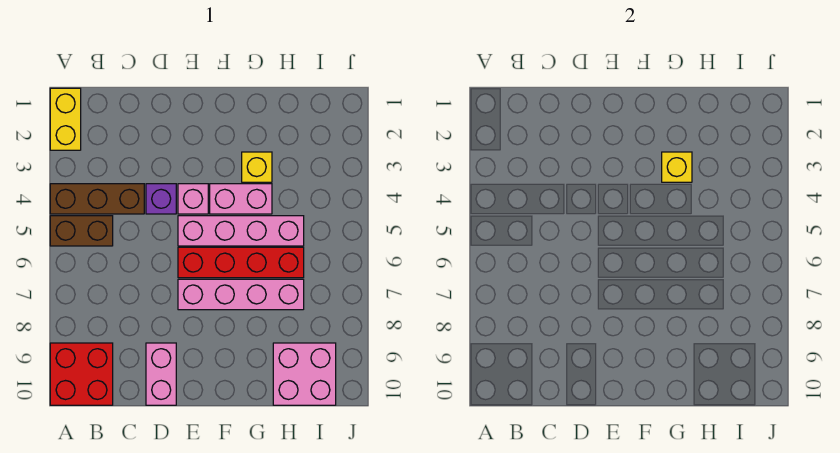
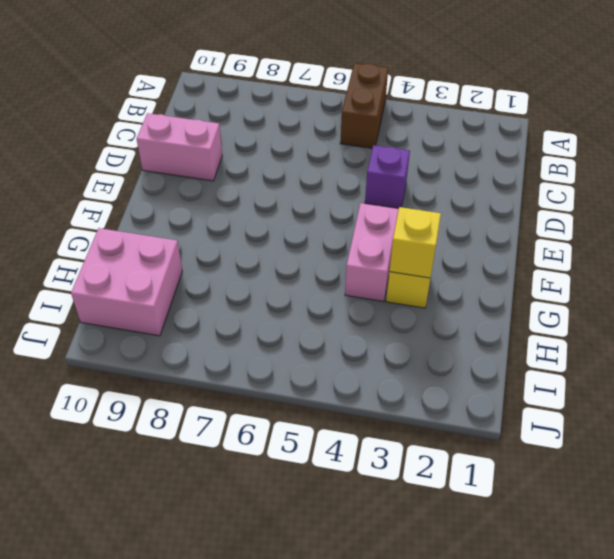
none -> yellow 1x2 brick [50,88,81,150]
none -> brown 1x3 brick [50,184,144,214]
none -> red 2x2 brick [50,343,113,405]

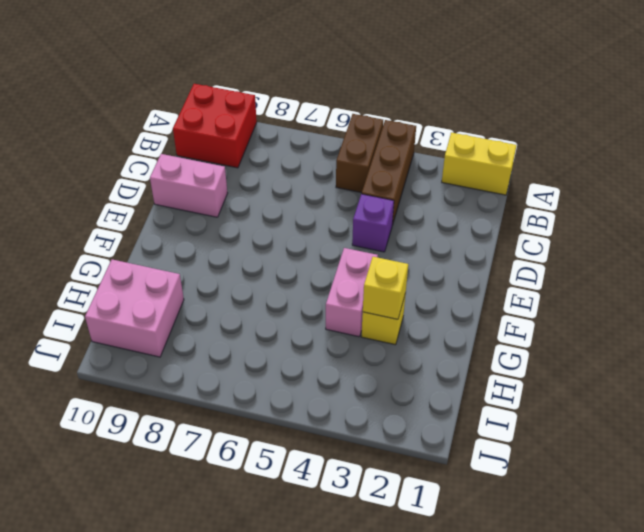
none -> pink 1x1 brick [178,184,208,214]
none -> pink 1x4 brick [178,216,304,246]
none -> red 1x4 brick [178,247,304,278]

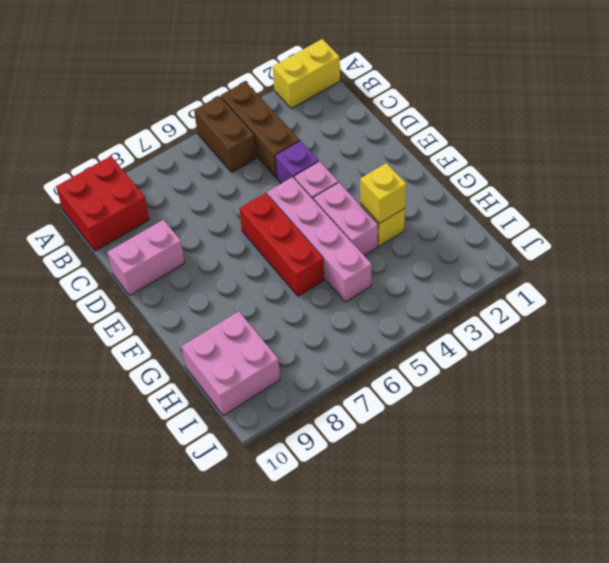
red 1x3 brick [239,193,324,296] -> red 1x4 brick [178,247,304,278]
none -> pink 1x4 brick [178,279,304,310]

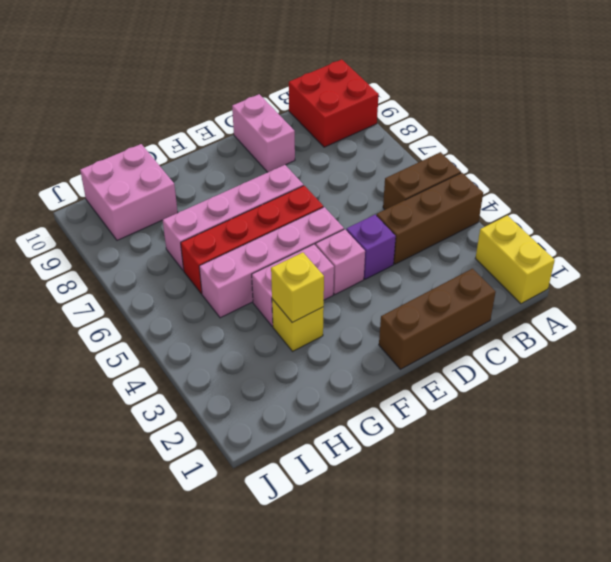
brown 1x3 brick [379,269,496,369] -> none

